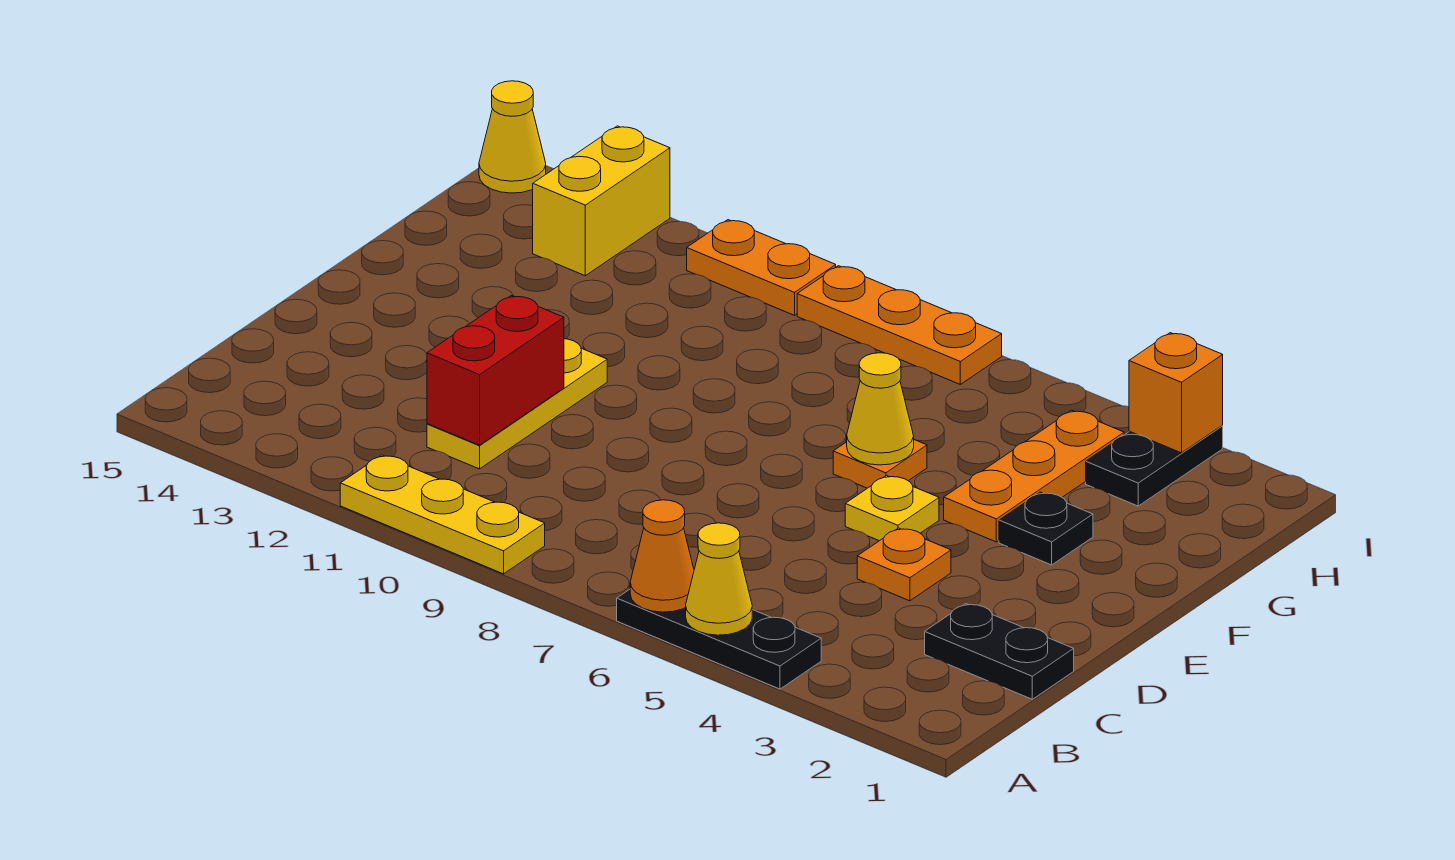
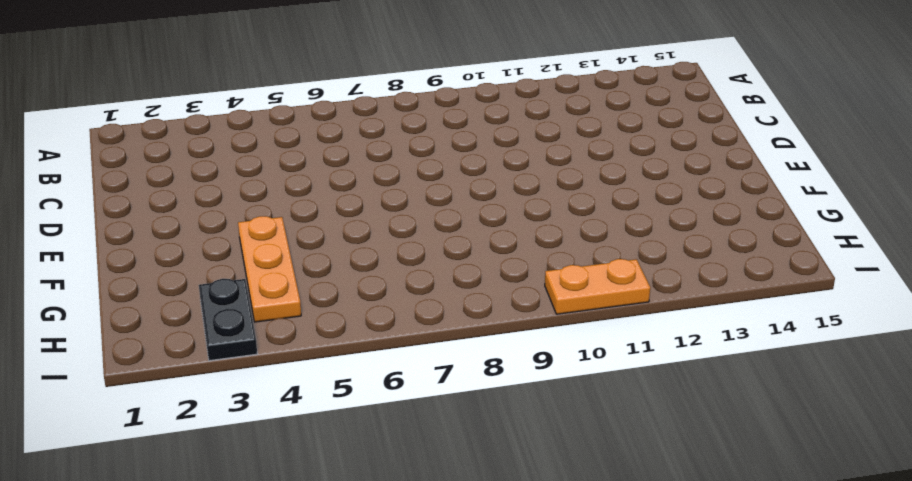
none -> black 1x3 plate [617,589,821,689]
none -> yellow 1x3 plate [340,455,545,574]
none -> black 1x2 plate [925,604,1074,699]

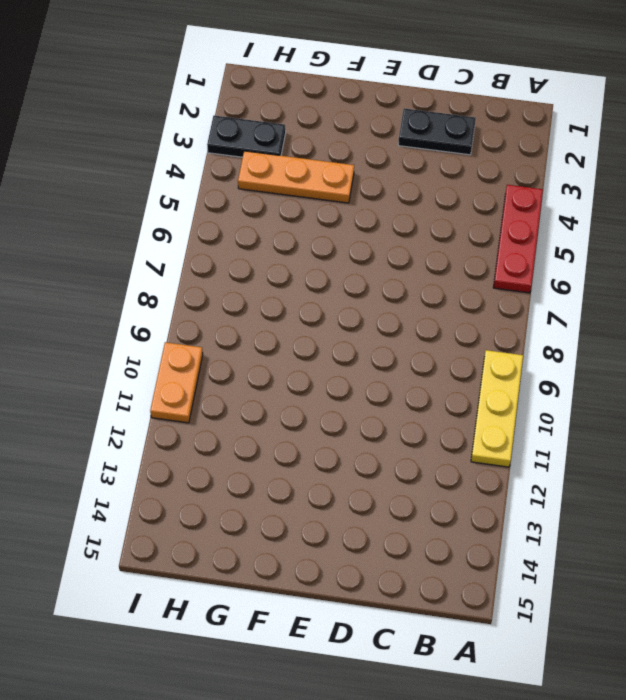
red 1x3 plate [493,185,543,293] -> black 1x3 plate [617,589,821,689]
black 1x2 plate [398,108,476,155] -> black 1x2 plate turned to [925,604,1074,699]
none -> yellow 1x3 plate [427,339,607,469]
none -> orange 1x1 plate [857,528,951,601]
none -> yellow 1x1 plate [845,476,939,541]

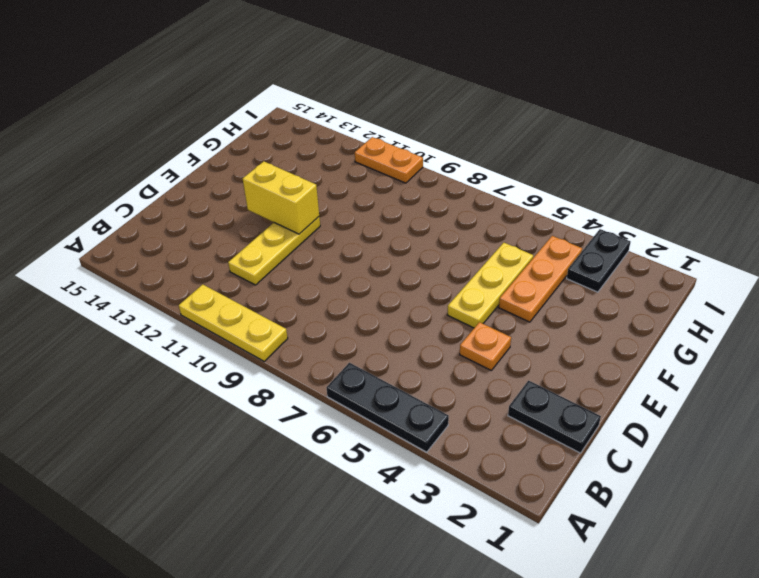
yellow 1x3 plate [447,243,533,328] -> yellow 1x1 plate [845,476,939,541]
yellow 1x2 brick [243,161,319,234] -> yellow 1x2 brick turned to [533,126,670,276]
none -> black 1x1 plate [999,492,1093,565]
none -> orange 1x1 plate [833,440,927,488]
none -> orange 1x3 plate [797,266,1002,384]

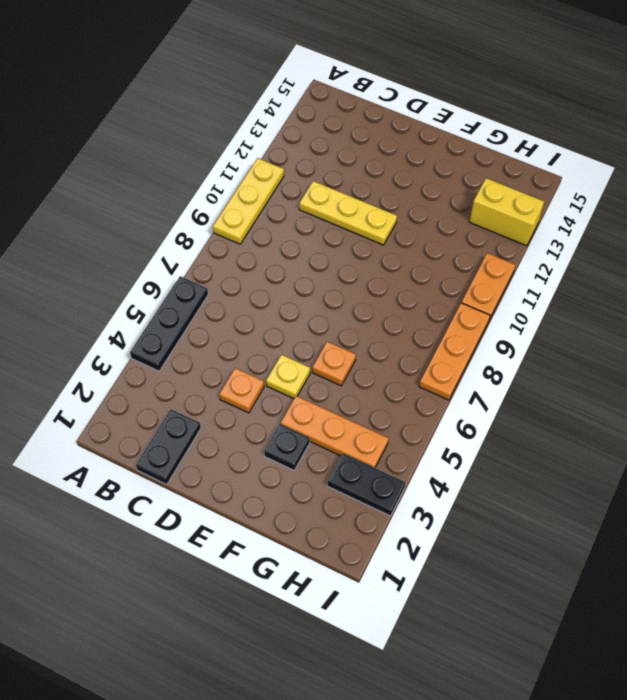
none -> yellow 1x1 cone [479,81,546,193]
none -> yellow 1x1 cone [686,523,752,635]
none -> orange 1x1 cone [630,500,694,612]

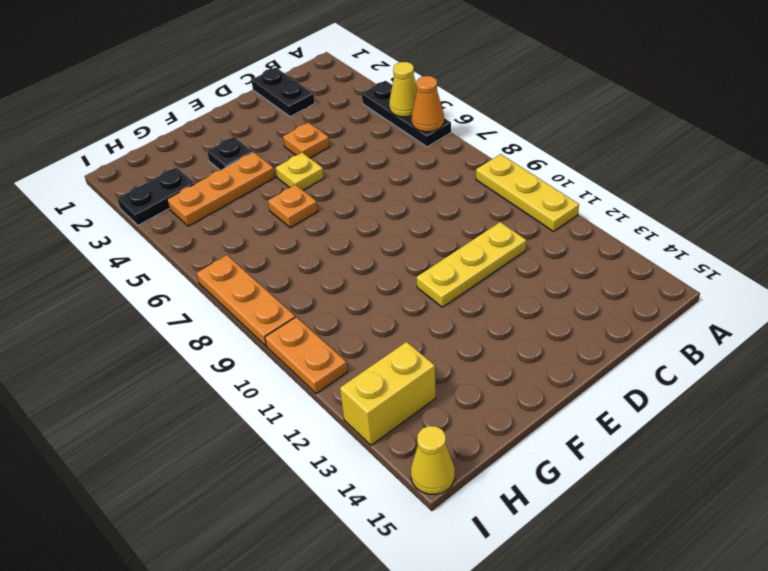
none -> red 1x2 brick [427,295,564,445]
none -> yellow 1x1 cone [847,353,914,465]
none -> orange 1x1 brick [1129,333,1223,453]

